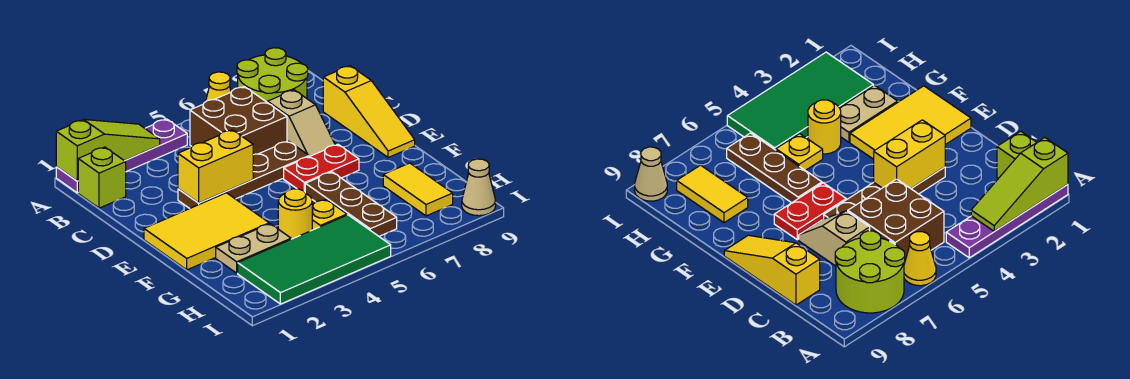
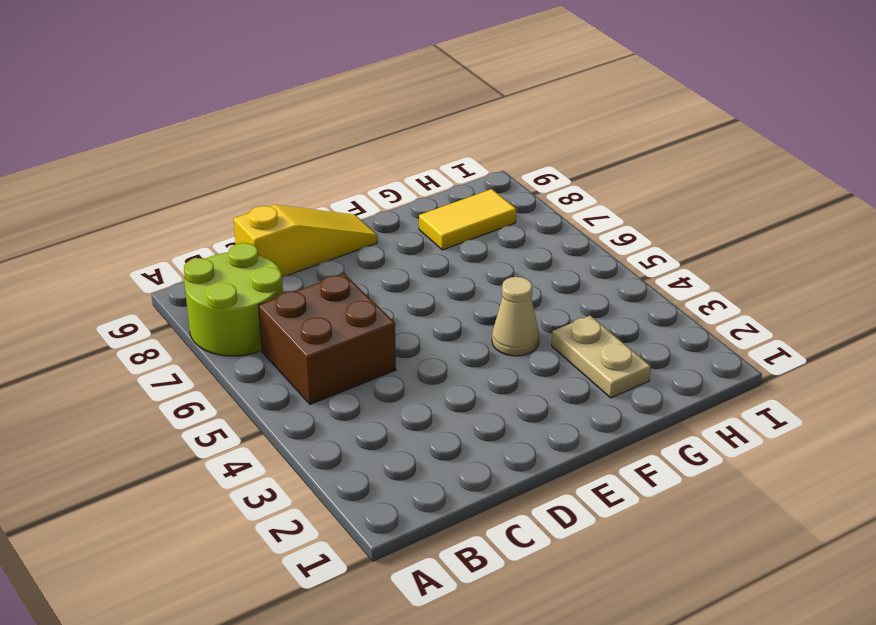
tan 1x1 cone [492,277,539,356] -> tan 1x1 cone moved to [462,159,496,216]
none -> purple 1x4 plate [56,119,187,193]
none -> yellow 1x1 cone [206,72,231,101]
none -> lime 1x1 brick [78,147,126,208]

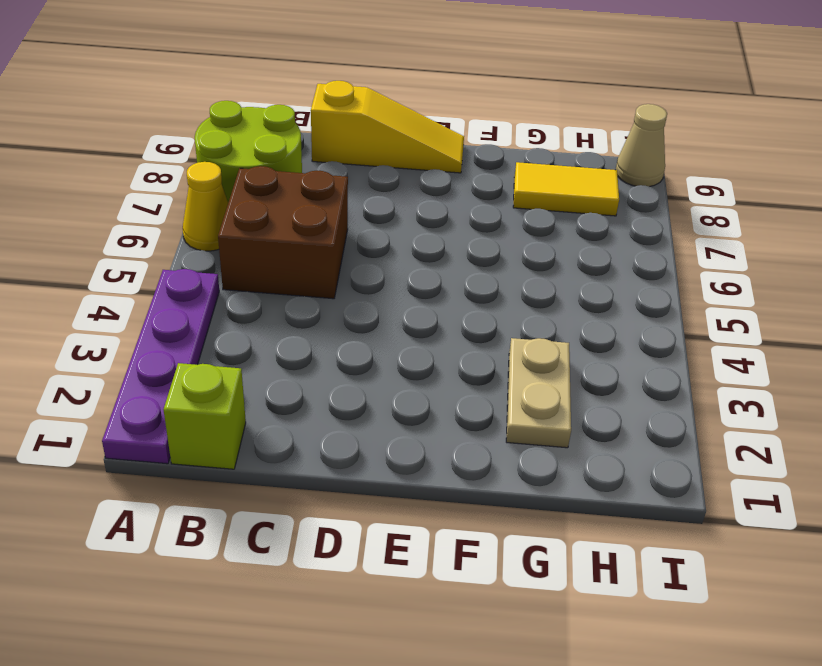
none -> tan 1x2 slope [268,90,335,157]
none -> brown 1x4 plate [178,141,309,209]
none -> yellow 2x3 tile [144,193,269,270]

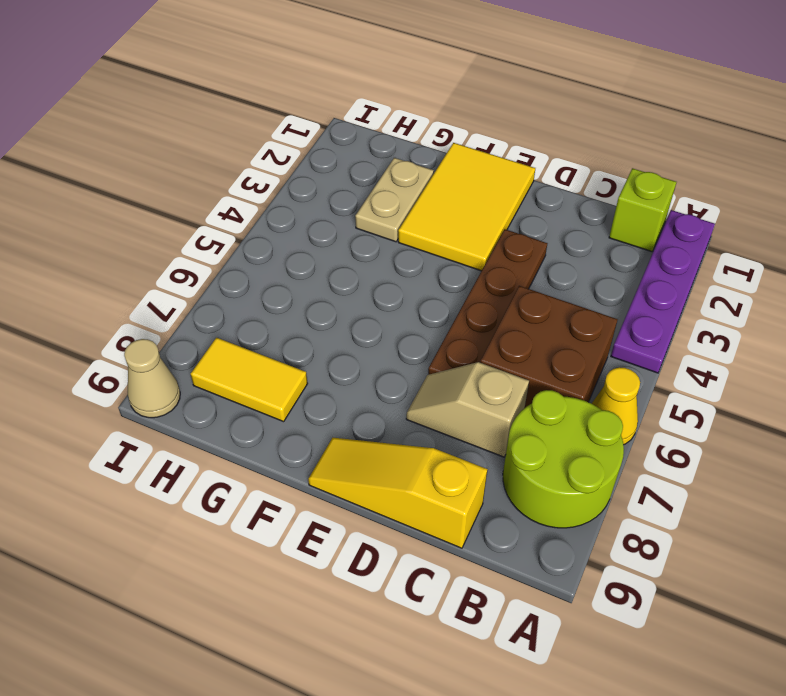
none -> red 1x2 plate [284,144,359,192]
none -> brown 1x3 plate [305,172,397,236]
none -> yellow 1x1 round brick [278,189,312,239]

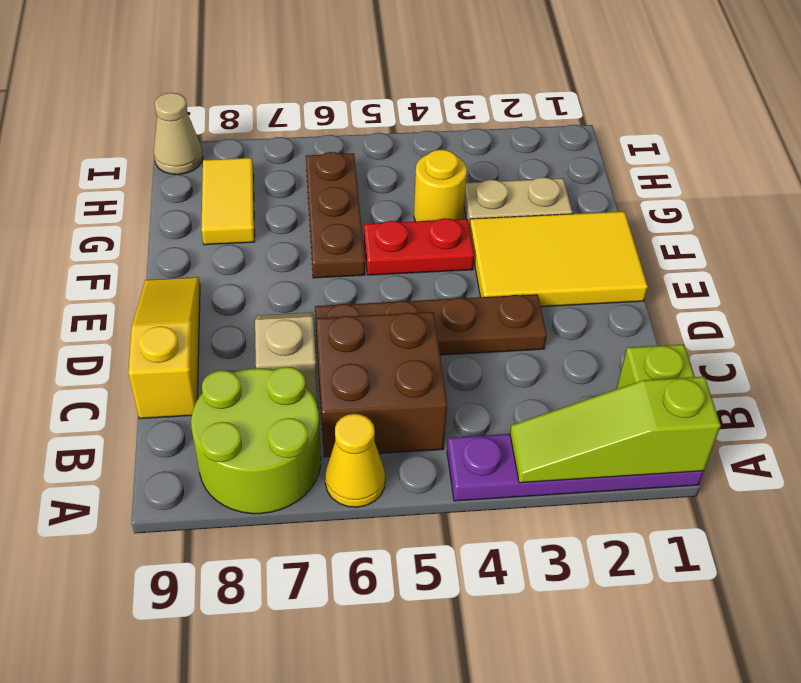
red 1x2 plate [364,218,474,275] -> red 1x2 plate moved to [284,144,359,192]
none -> yellow 1x1 plate [312,200,347,230]
none -> green 2x4 tile [238,215,391,304]
none -> yellow 1x2 brick [178,130,253,203]

